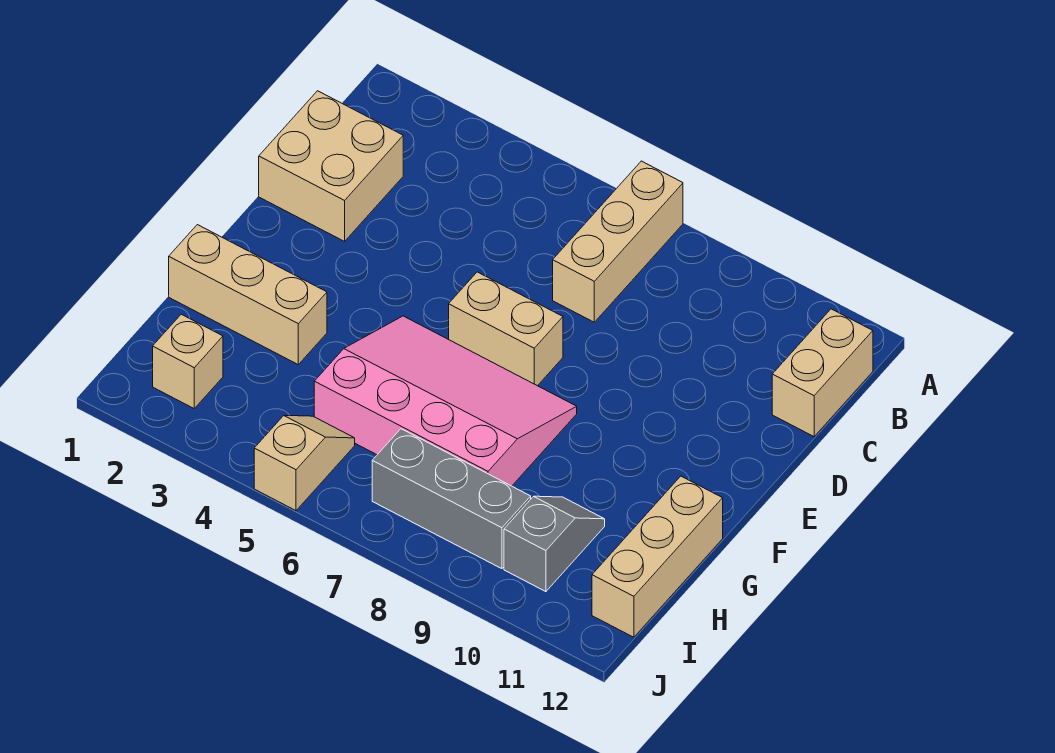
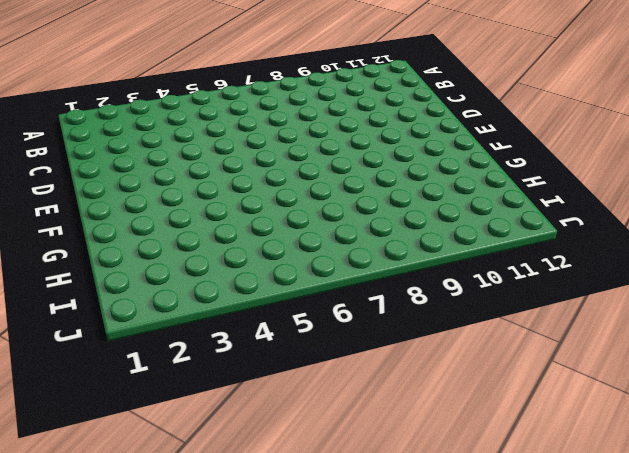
none -> tan 1x3 brick [553,161,683,322]
none -> tan 1x2 brick [772,309,873,437]

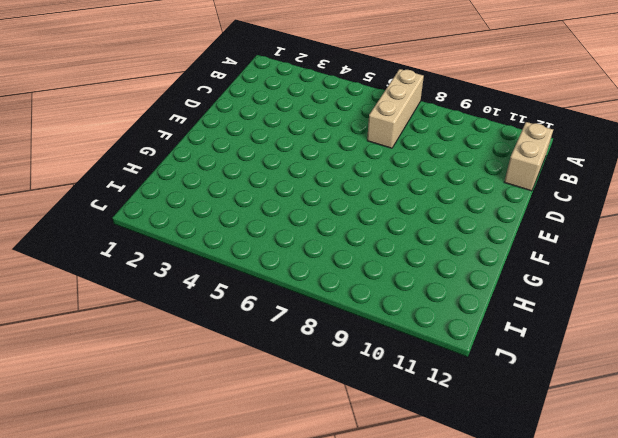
none -> tan 2x2 brick [259,91,403,241]
none -> tan 1x2 brick [449,272,563,386]

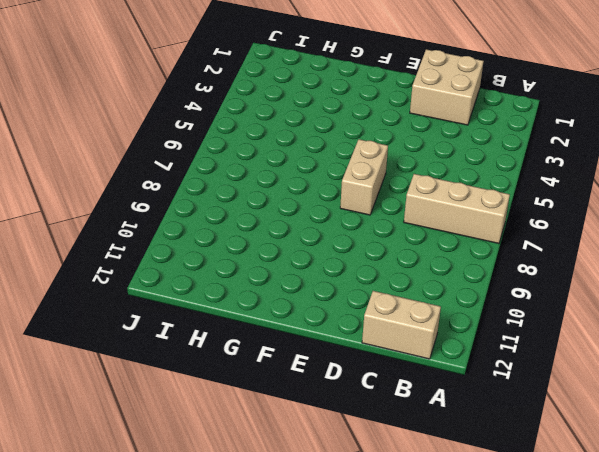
none -> pink 3x4 slope [314,316,577,486]
none -> tan 1x3 brick [169,225,327,364]

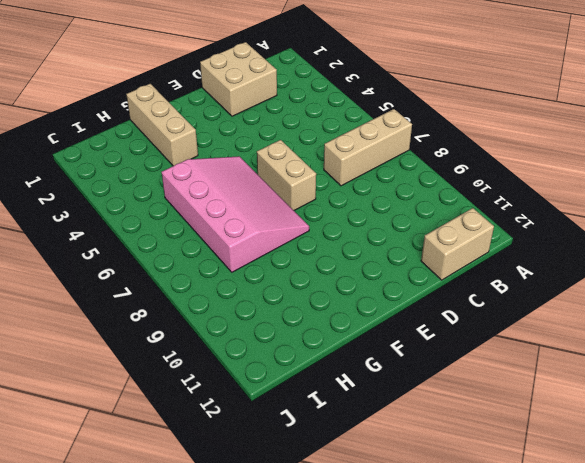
none -> tan 1x3 brick [592,476,723,637]
none -> grey 1x2 slope [504,496,605,592]

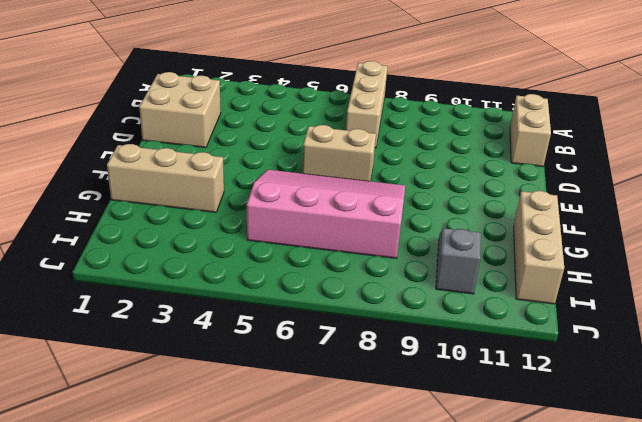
none -> tan 1x1 brick [153,314,223,408]
none -> tan 1x2 slope [254,415,355,511]

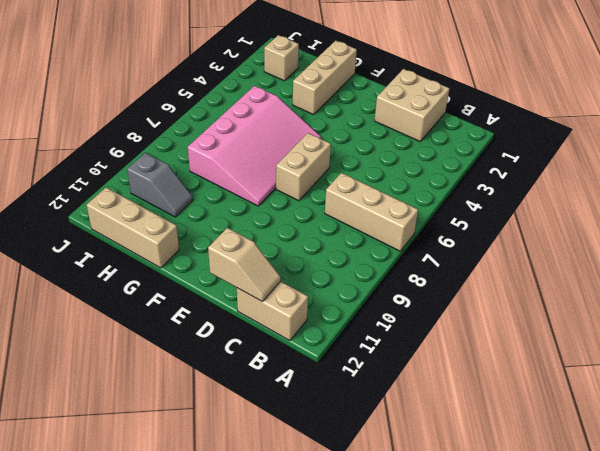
tan 1x2 slope [208,228,281,302] -> tan 1x2 slope moved to [254,415,355,511]
none -> grey 1x3 brick [372,429,531,569]

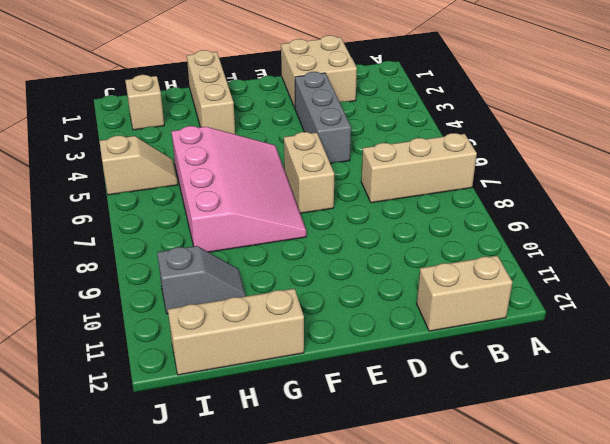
grey 1x3 brick [295,72,351,164] -> grey 1x3 brick moved to [372,429,531,569]

